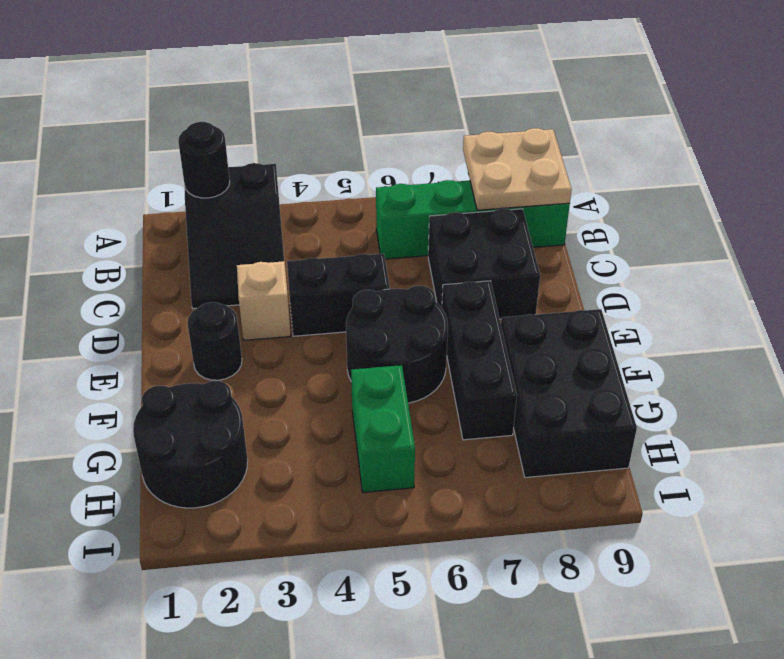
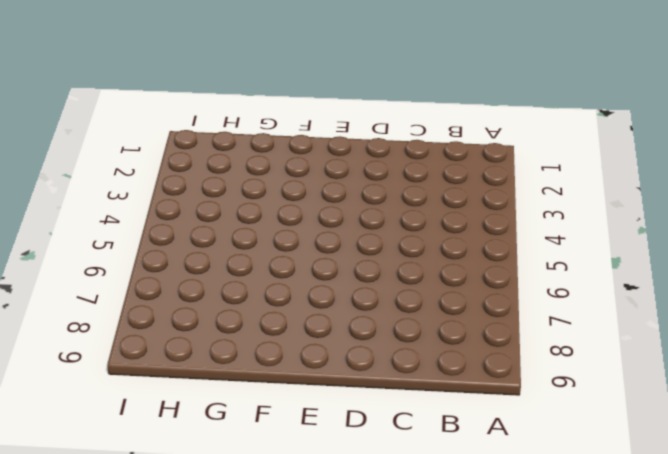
none -> black 2x3 slope [185,163,284,309]
none -> green 1x4 brick [376,180,570,259]
none -> black 2x2 brick [428,209,540,319]

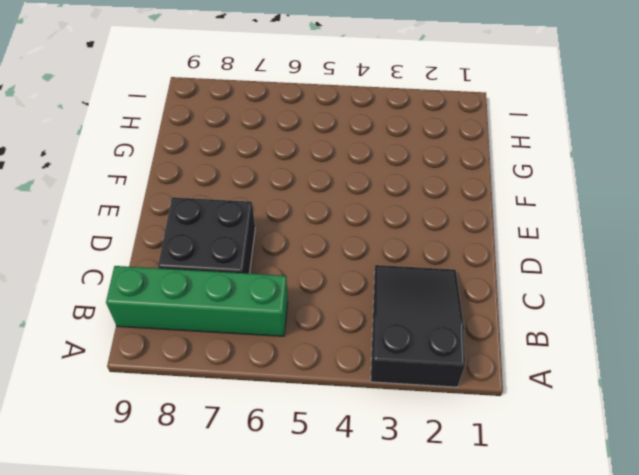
none -> tan 1x1 brick [237,261,291,340]
none -> black 1x2 brick [287,254,390,336]
none -> black 1x1 round brick [187,302,242,380]

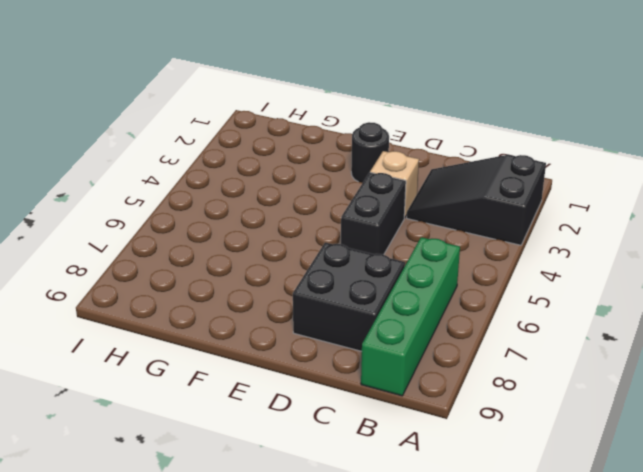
none -> black 2x2 round brick [346,286,448,403]
none -> black 1x3 brick [442,281,517,440]
none -> black 2x3 brick [501,309,637,478]

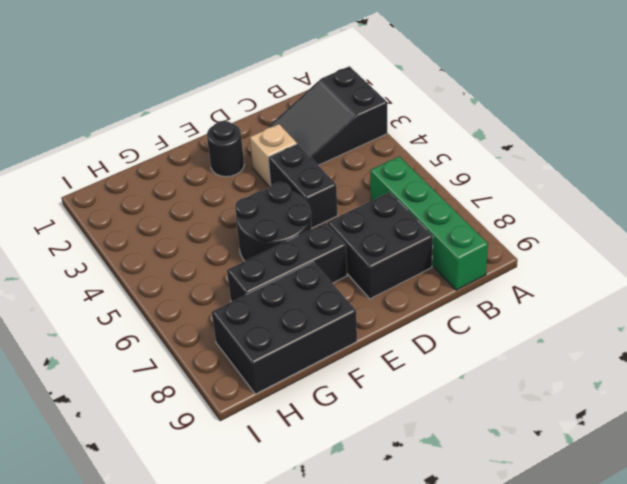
none -> black 2x2 round brick [133,381,248,508]
none -> green 1x2 brick [351,365,415,492]
none -> black 1x1 round brick [178,122,230,198]

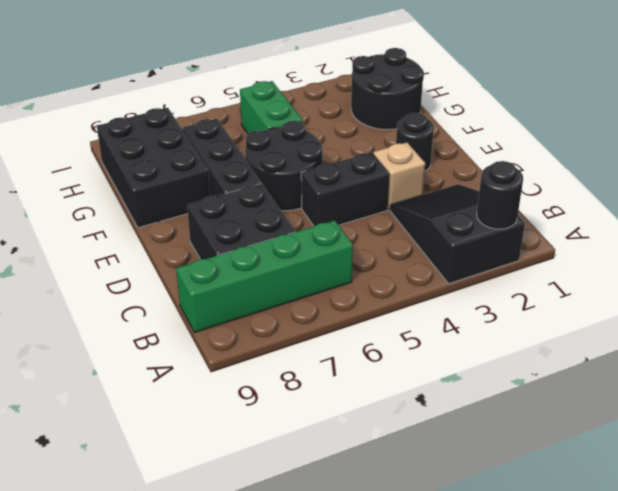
none -> tan 2x2 plate [463,128,572,210]

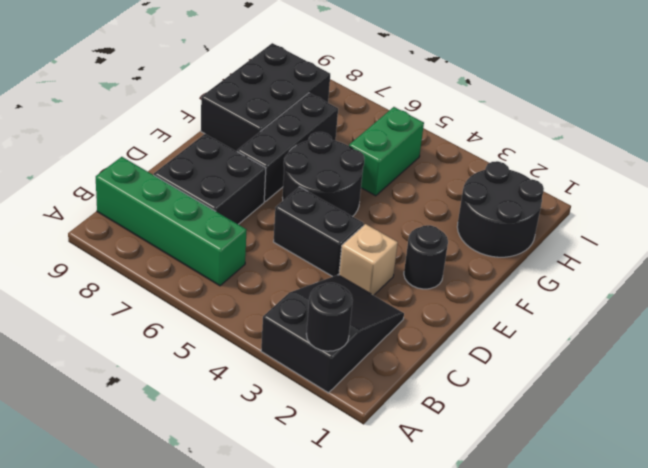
none -> tan 2x2 plate [463,128,572,210]

